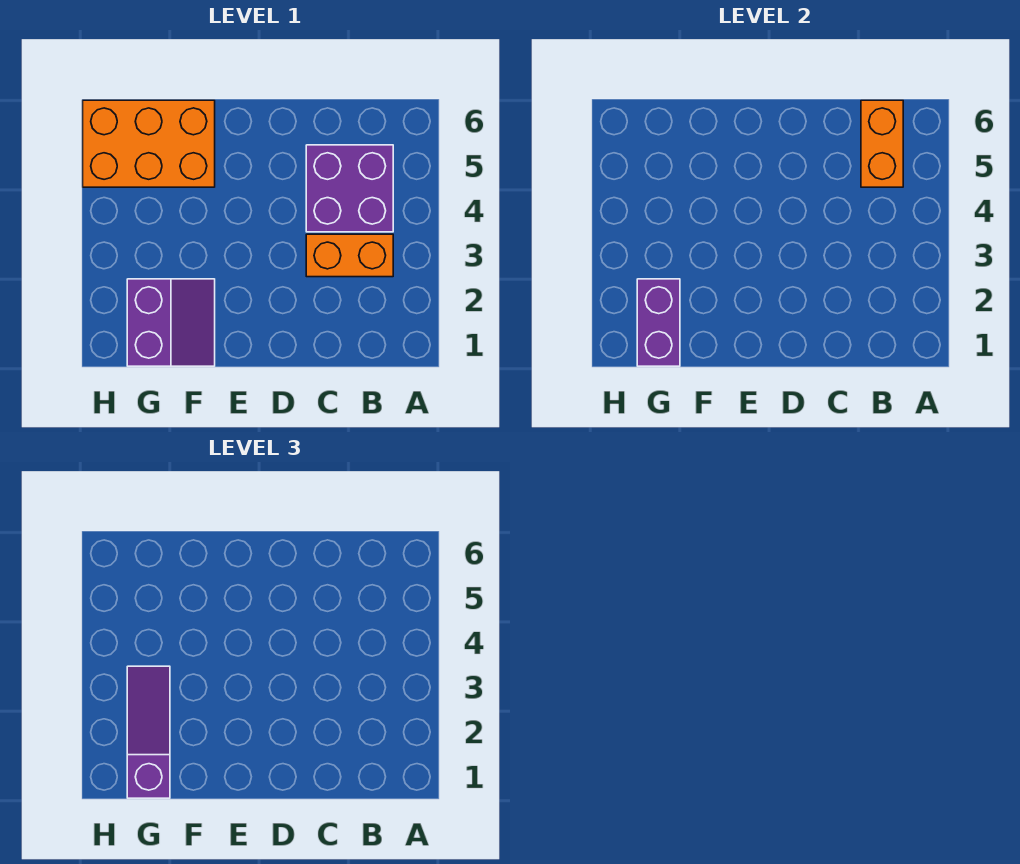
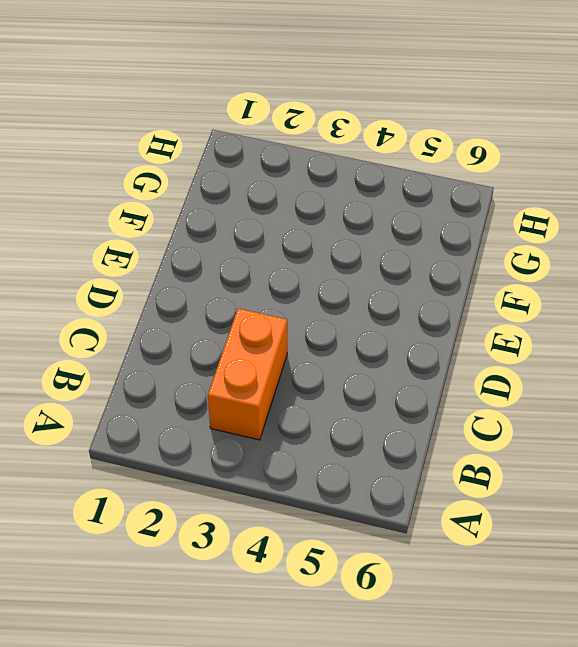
none -> purple 2x2 brick [306,145,393,232]
none -> purple 2x2 slope [127,279,215,366]

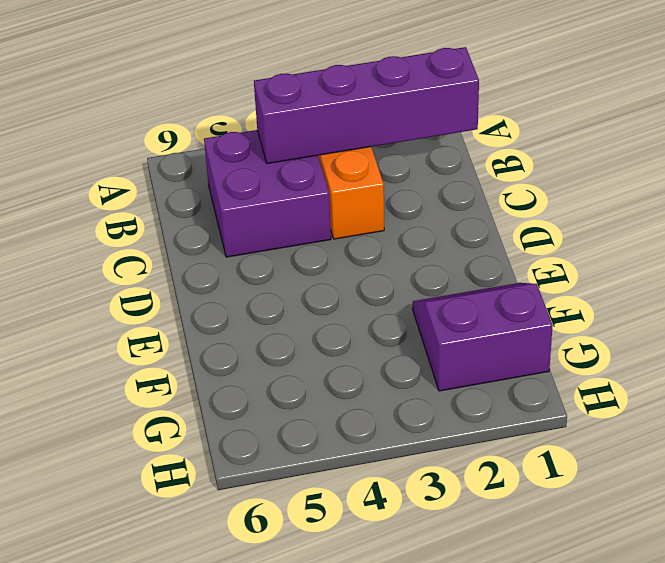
purple 1x4 brick [254,47,479,164] -> none
none -> orange 2x3 brick [83,100,215,187]
none -> orange 1x2 brick [861,100,903,187]

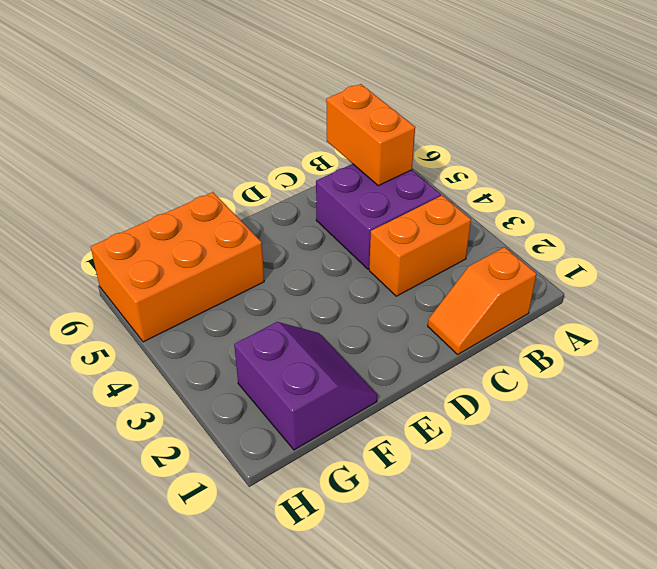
orange 1x2 slope [428,247,536,354] -> none
none -> purple 1x2 brick [637,279,680,366]
none -> purple 1x3 slope [127,666,170,798]

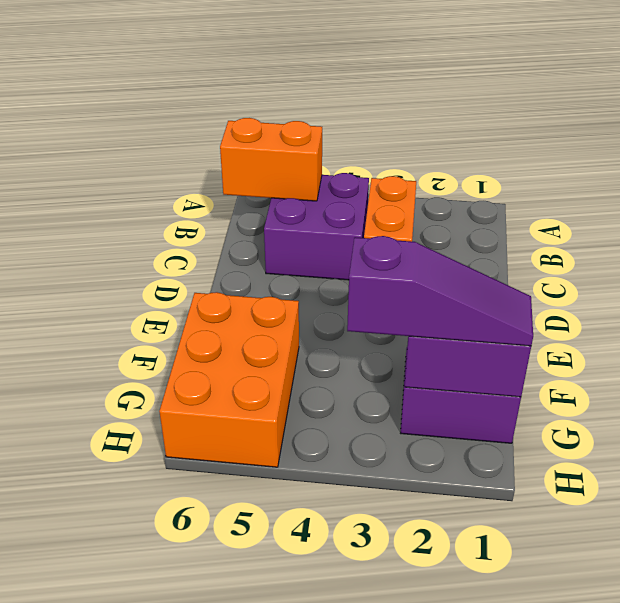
purple 1x3 slope [347,236,533,346] -> purple 1x3 slope turned to [127,666,170,798]

